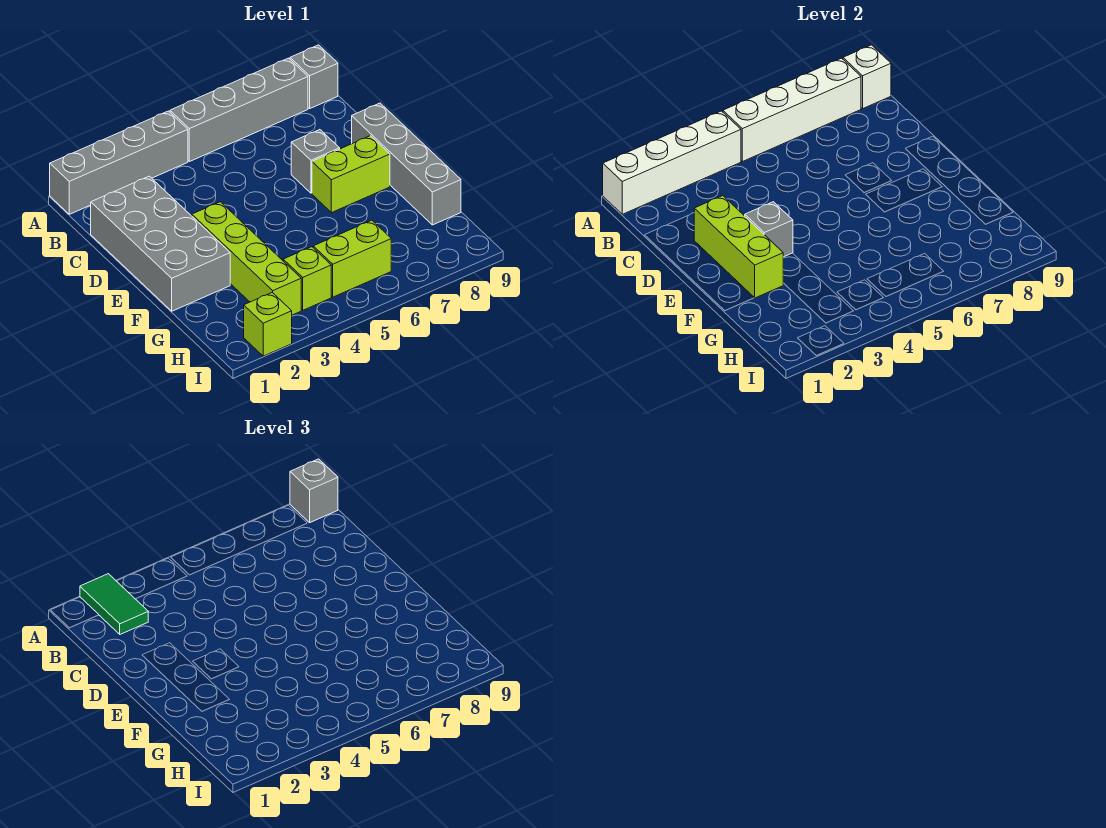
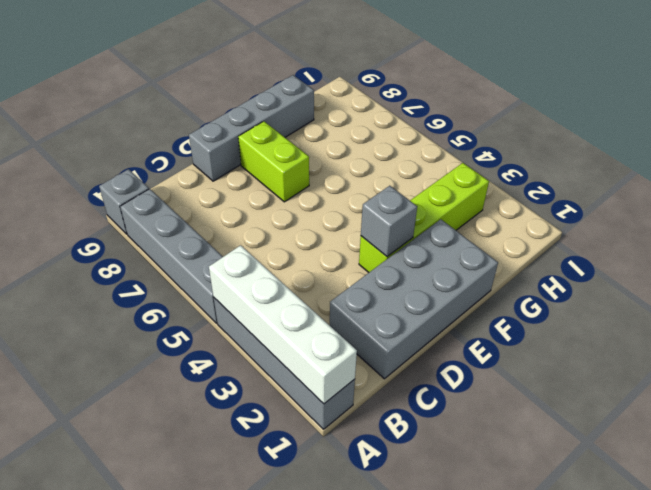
none -> grey 1x1 brick [291,130,340,193]
none -> lime 1x1 brick [283,247,331,310]
none -> lime 1x2 brick [313,220,391,297]

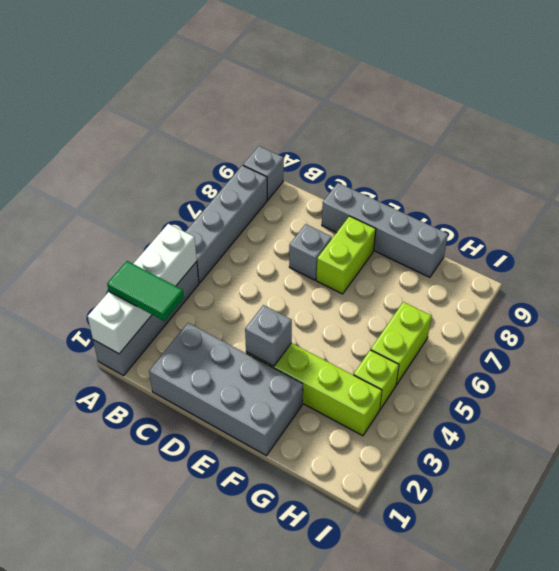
none -> lime 1x1 brick [244,293,292,356]
none -> white 1x4 brick [723,58,861,162]
none -> white 1x1 brick [843,45,891,108]

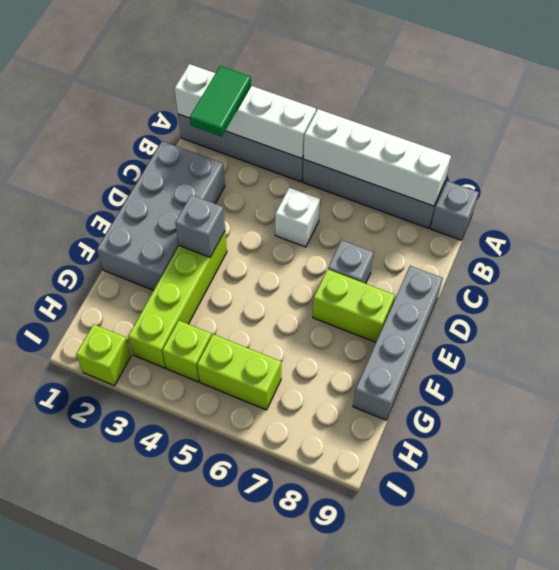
white 1x1 brick [275,187,320,247] -> white 1x1 brick moved to [843,45,891,108]
none -> lime 1x3 brick [694,196,783,298]
none -> grey 1x1 brick [290,459,338,522]

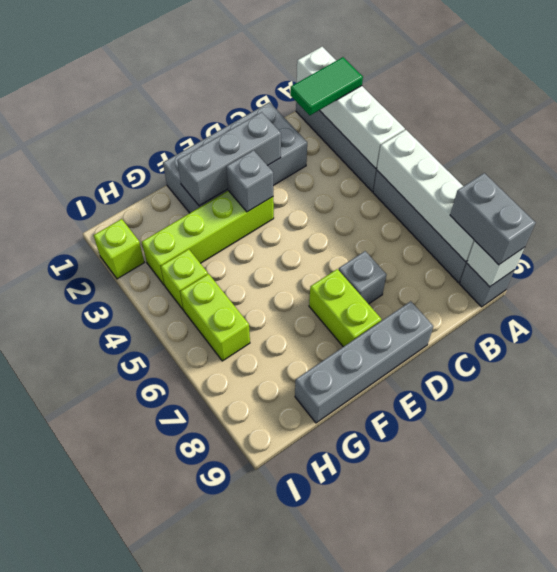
grey 1x2 brick [450,173,536,265] -> grey 1x1 brick [290,459,338,522]
grey 1x3 brick [177,112,281,206] -> lime 1x3 brick [694,196,783,298]

